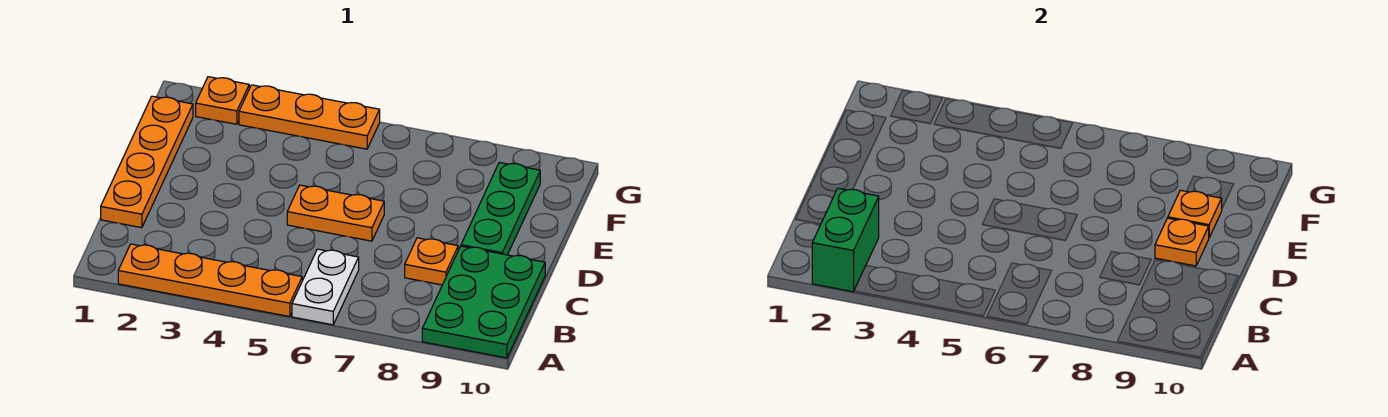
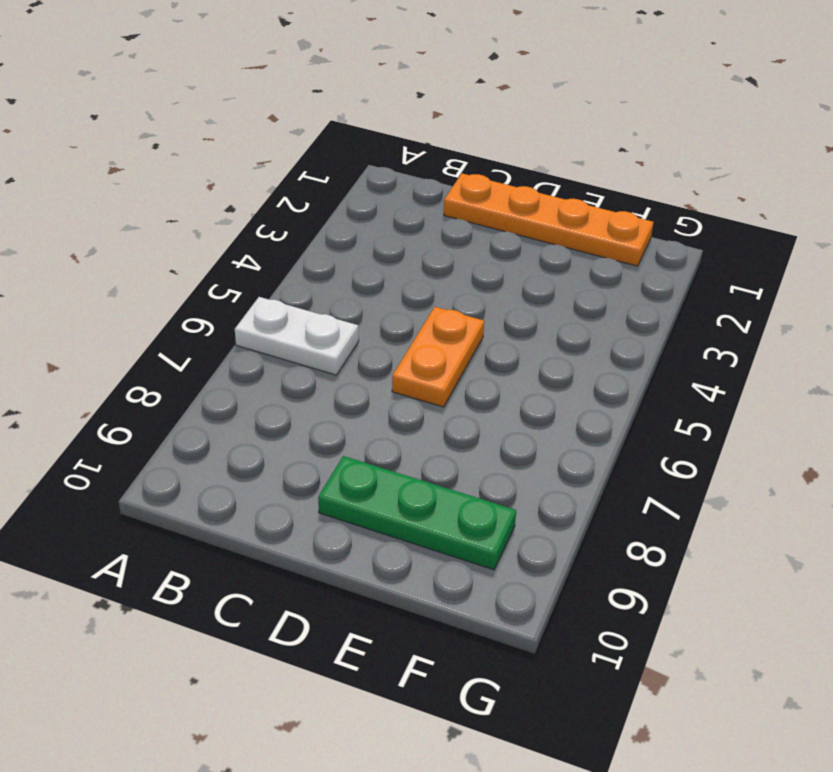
none -> orange 1x4 plate [118,244,302,317]
none -> green 2x3 plate [422,246,545,358]
none -> orange 1x1 plate [405,238,458,285]

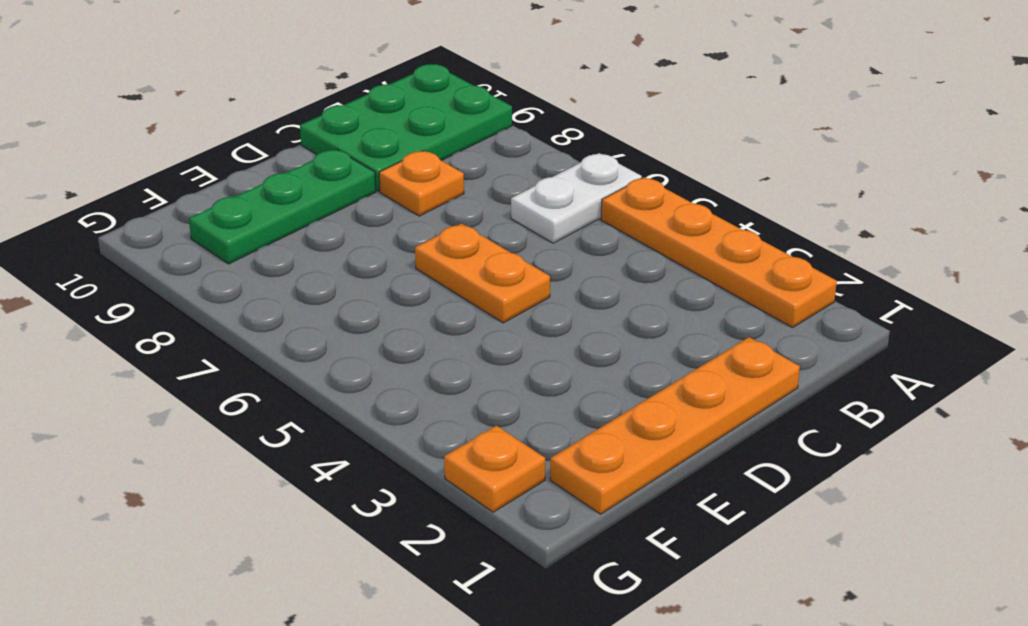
none -> orange 1x3 plate [239,85,380,149]
none -> green 1x2 brick [812,188,879,292]
none -> orange 1x1 plate [1155,218,1209,266]

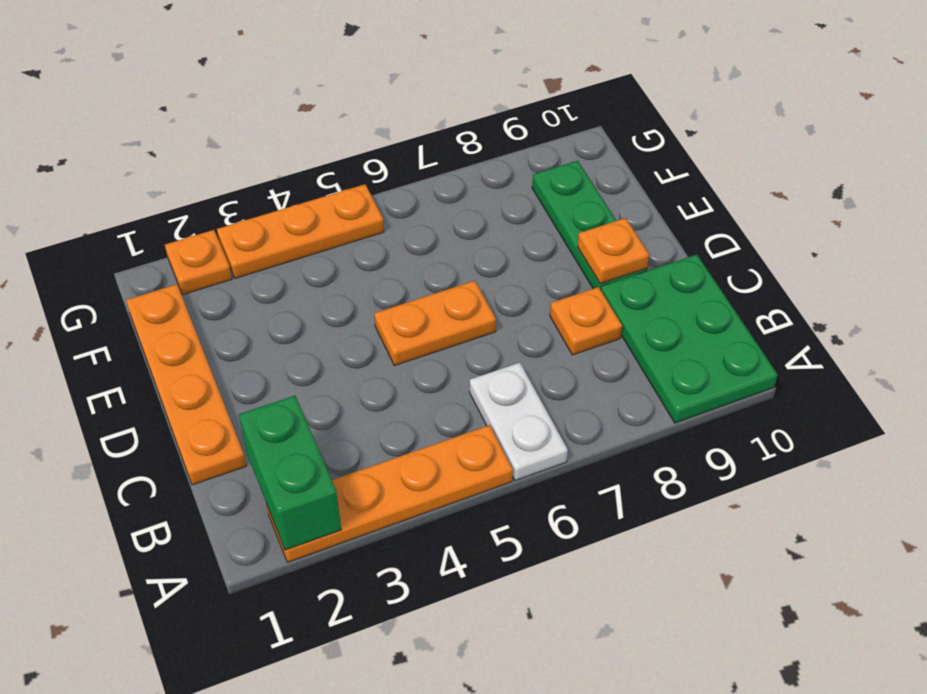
none -> orange 1x1 plate [1168,190,1222,237]

